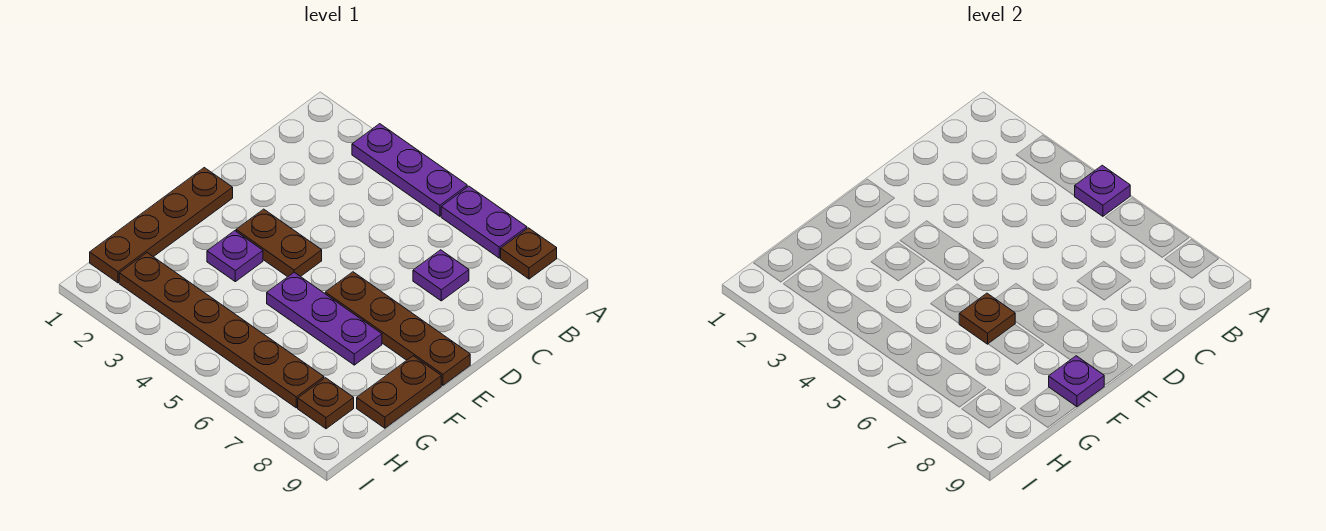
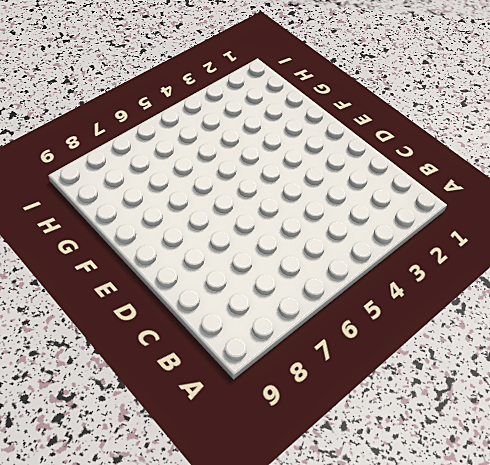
none -> purple 1x3 plate [352,124,467,216]
none -> purple 1x2 plate [441,186,527,258]
none -> brown 1x1 plate [501,228,557,279]

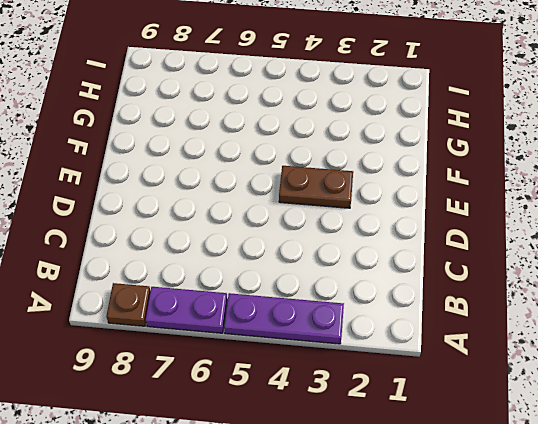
none -> purple 1x1 plate [413,250,469,301]
none -> brown 1x4 plate [90,168,233,283]
none -> brown 1x4 plate [325,272,470,385]

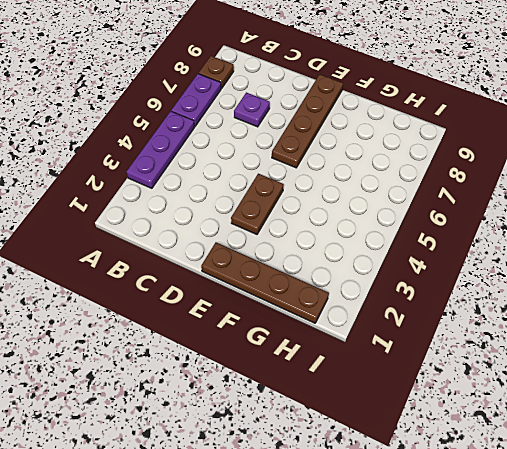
none -> purple 1x1 plate [207,231,263,282]
none -> purple 1x3 plate [267,272,382,365]
none -> brown 1x2 plate [357,356,441,428]

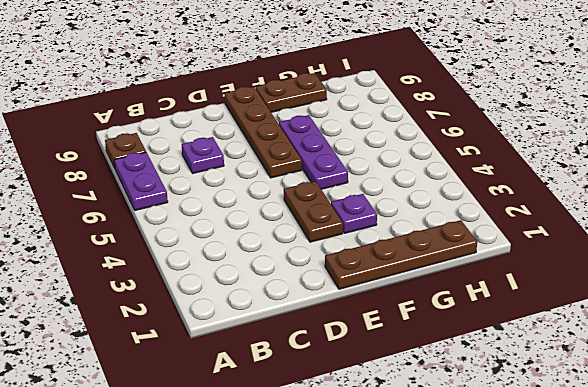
none -> purple 1x3 plate [352,124,467,216]
none -> brown 1x6 plate [119,253,324,408]
none -> brown 1x1 plate [298,378,354,429]

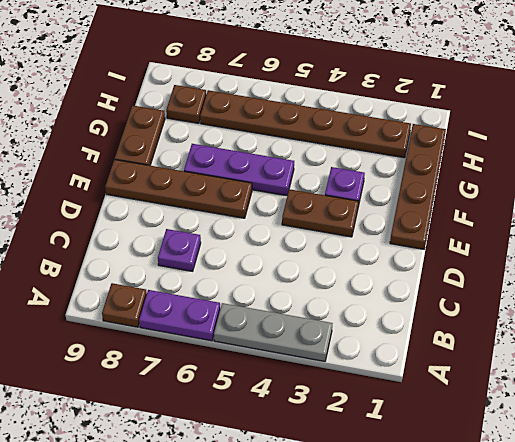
grey 1x3 plate [214,303,333,361] -> purple 1x3 plate [352,124,467,216]
none -> purple 1x1 plate [1075,165,1130,216]
none -> brown 1x1 plate [959,293,1015,344]
none -> purple 1x1 plate [1049,356,1104,407]

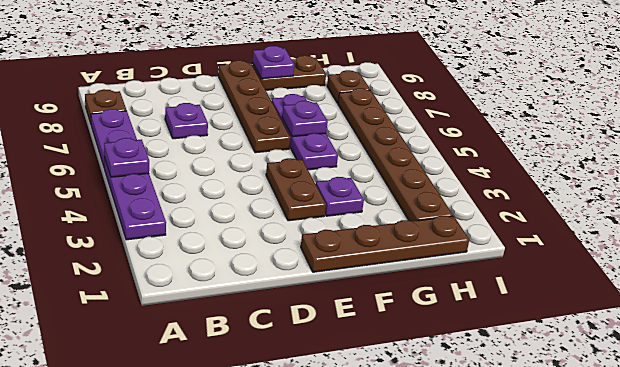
purple 1x1 plate [282,101,328,137] -> brown 1x1 plate [959,293,1015,344]

